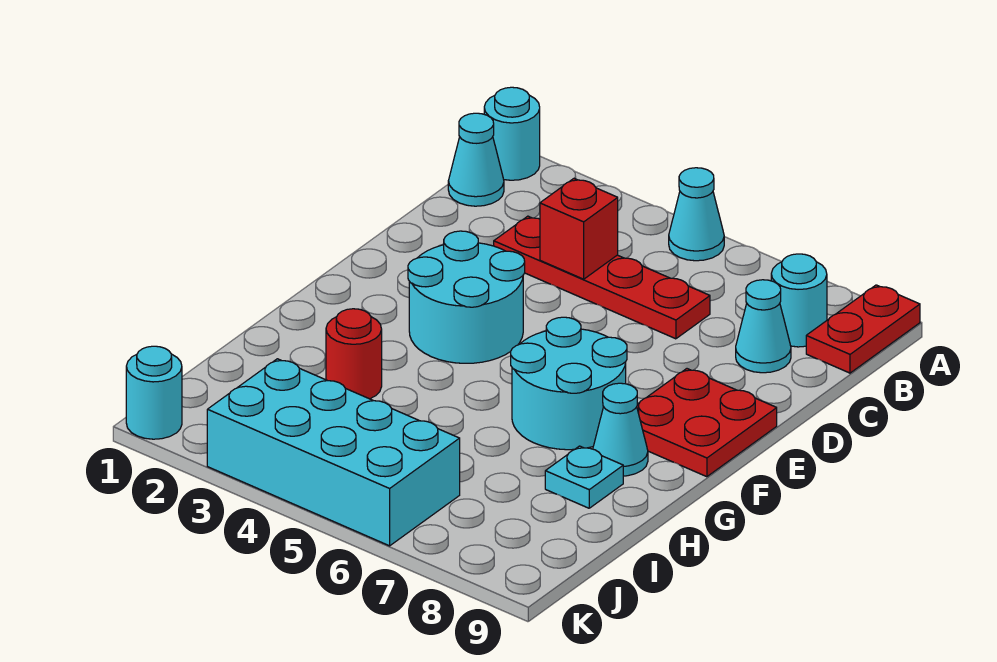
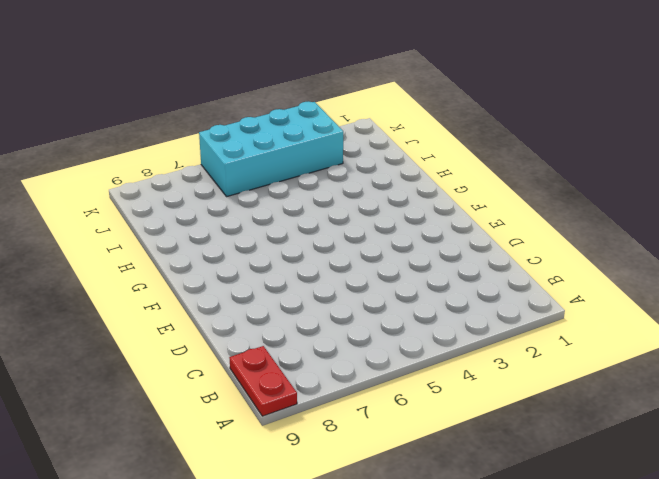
none -> cyan 1x1 round brick [484,87,540,180]
none -> cyan 1x1 cone [669,168,724,261]
none -> cyan 1x1 cone [448,113,504,206]

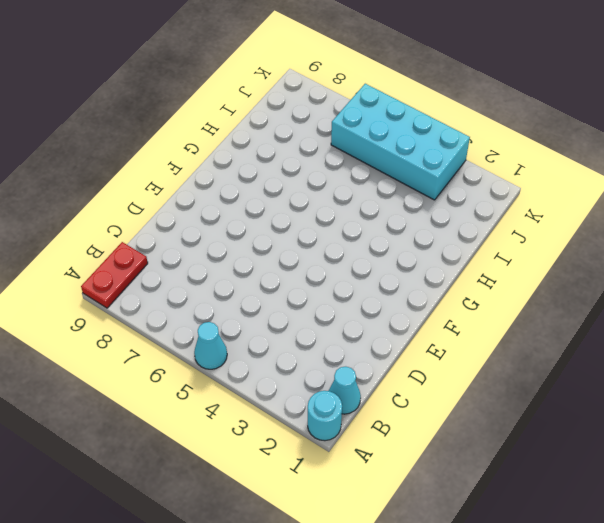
none -> cyan 1x1 round brick [771,254,827,347]
none -> red 1x4 plate [494,216,710,339]
none -> cyan 1x1 cone [736,280,791,373]

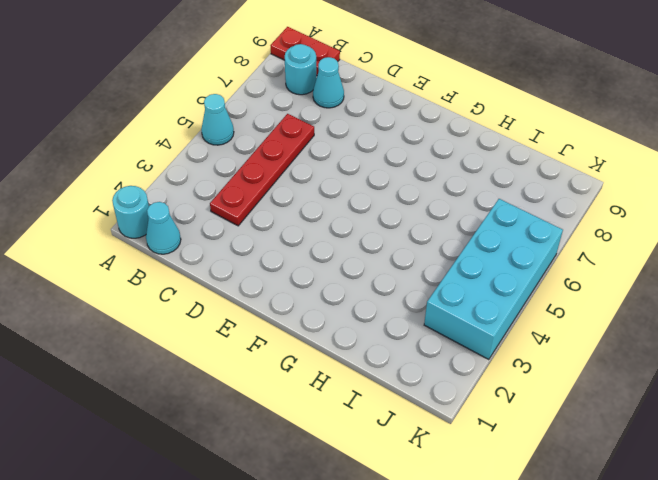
none -> cyan 2x2 round brick [408,231,525,363]
none -> red 2x2 plate [637,369,777,477]
none -> cyan 2x2 round brick [511,317,627,450]

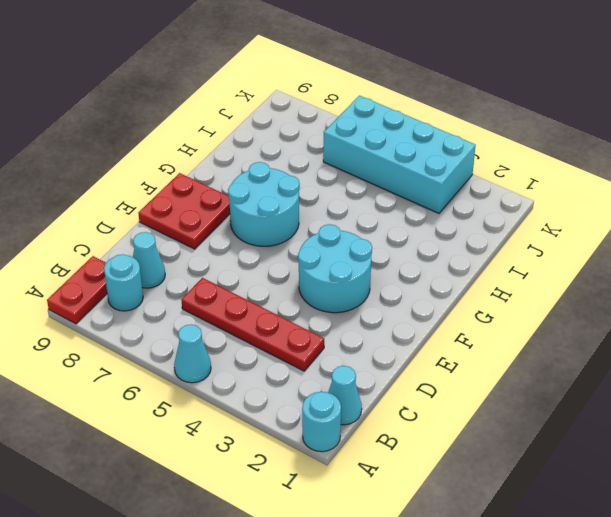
none -> cyan 1x1 cone [593,383,648,476]
none -> red 1x1 round brick [326,309,382,399]
none -> cyan 1x1 plate [545,446,623,508]

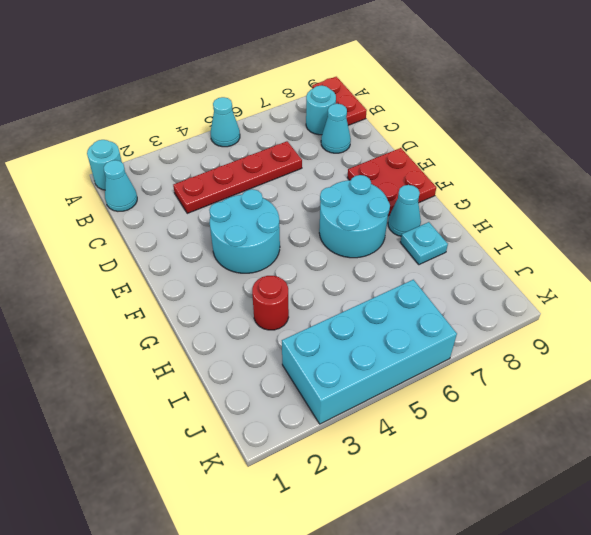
none -> cyan 1x1 round brick [126,346,182,439]
none -> red 1x1 brick [540,178,618,279]

